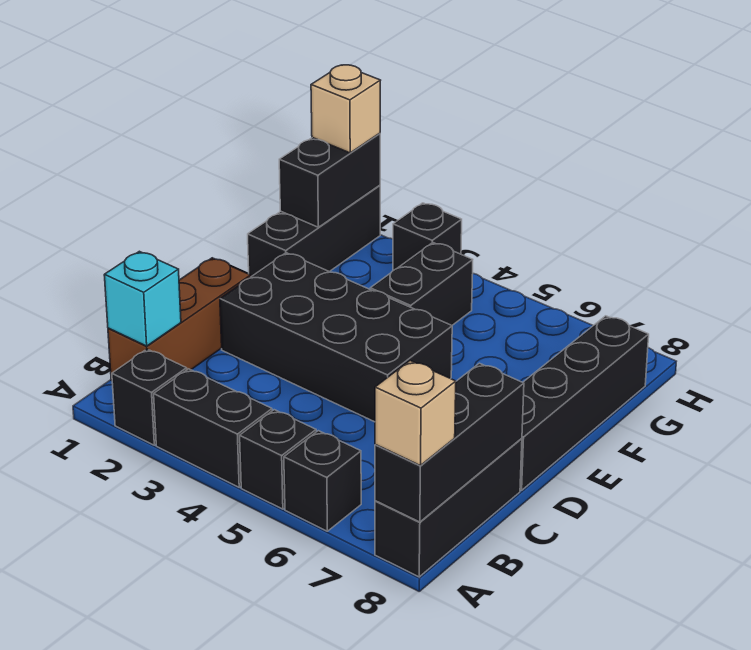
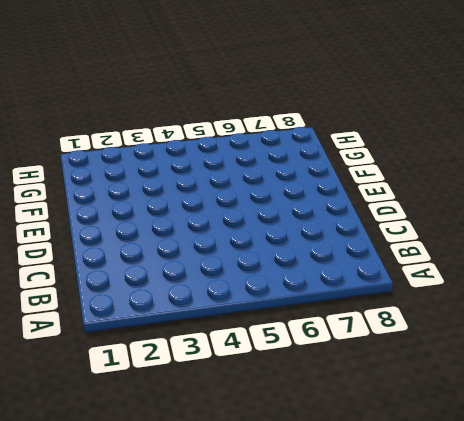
none -> black 1x1 brick [112,349,187,445]
none -> black 1x2 brick [154,369,272,487]
none -> black 1x1 brick [240,410,316,509]

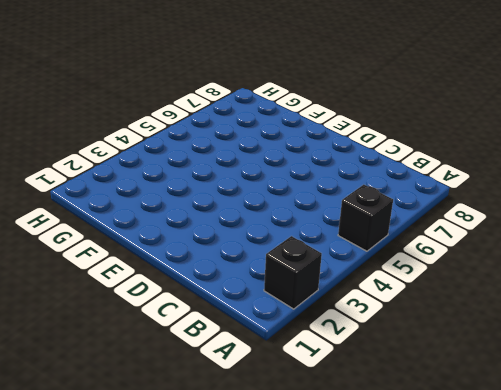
none -> black 1x2 brick [154,369,272,487]
none -> black 1x1 brick [284,431,361,531]
none -> black 1x3 brick [375,438,522,577]

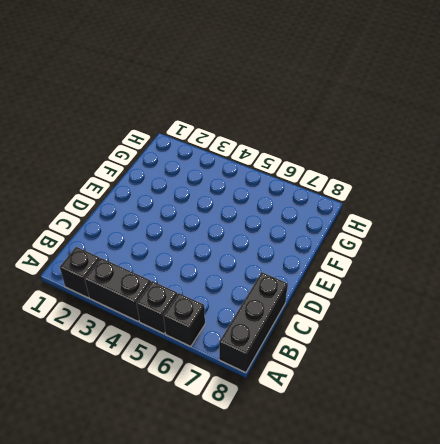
none -> brown 1x3 brick [108,258,251,380]
none -> black 2x4 brick [220,253,452,422]
none -> black 1x4 brick [520,316,649,490]

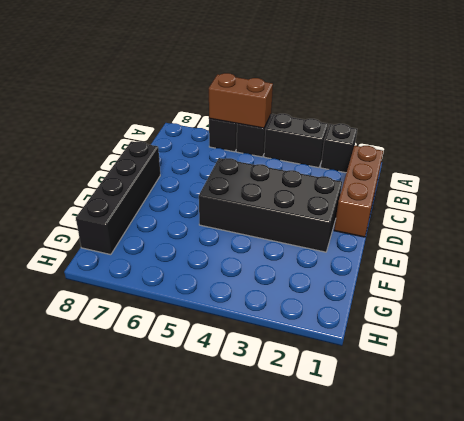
brown 1x2 brick [209,73,273,128] -> none
none -> black 1x3 brick [375,438,522,577]
none -> black 1x3 brick [248,185,380,277]
none -> black 1x2 brick [370,243,473,325]

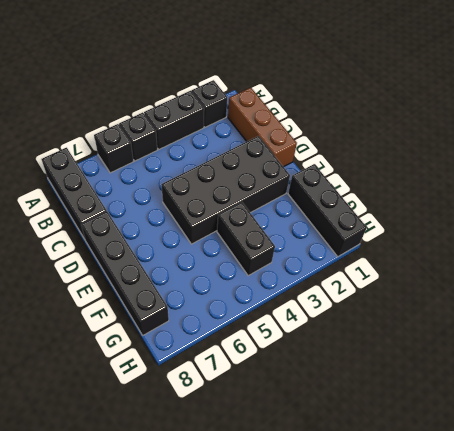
none -> black 1x1 brick [393,203,462,271]
none -> black 1x3 brick [375,363,524,522]
none -> cyan 1x1 brick [104,251,181,346]

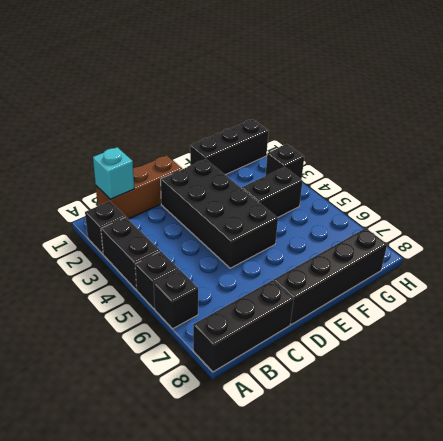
none -> black 1x3 brick [375,363,524,522]
none -> black 1x2 brick [279,133,380,227]
none -> tan 1x1 brick [375,361,456,466]

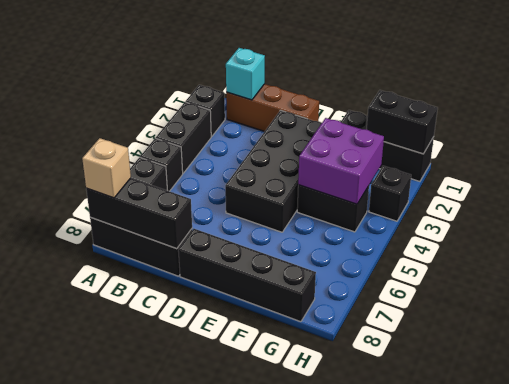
purple 2x2 brick [298,118,384,204] -> none
none -> tan 1x1 brick [311,65,381,153]

